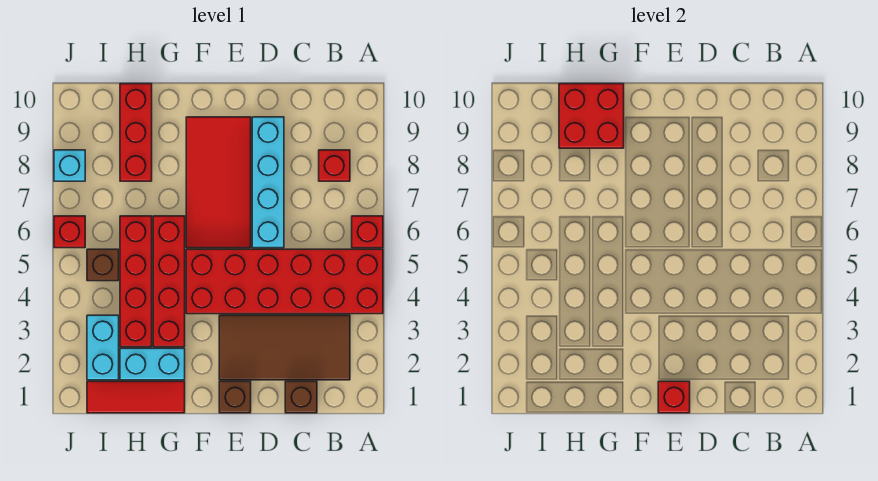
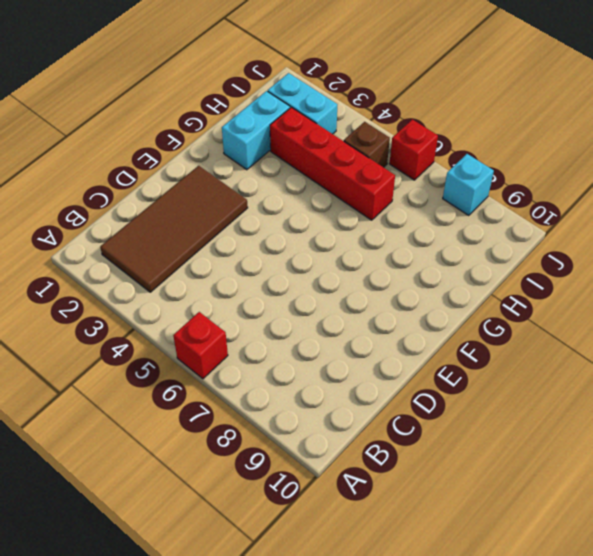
none -> red 2x6 brick [186,249,383,314]
none -> red 1x1 brick [319,150,350,181]
none -> brown 1x1 brick [285,381,317,413]

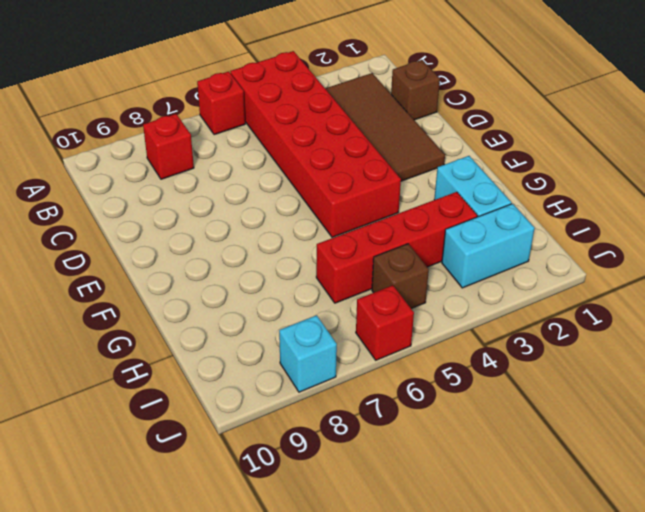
none -> cyan 1x4 brick [252,117,284,248]
none -> brown 1x1 brick [219,381,251,413]
none -> red 2x4 tile [186,117,251,248]

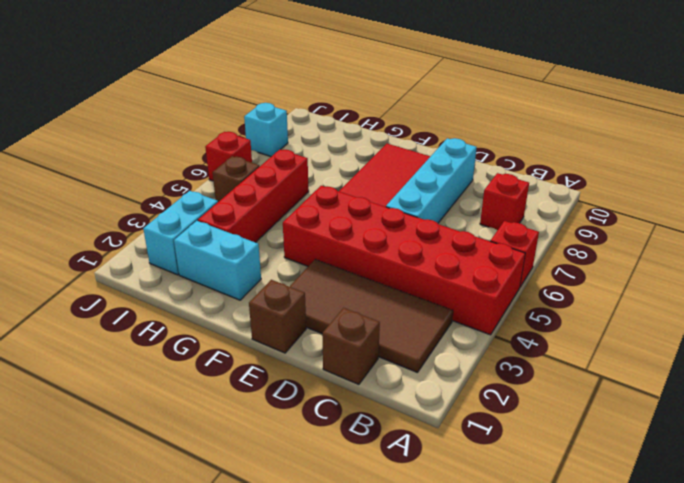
none -> red 1x3 tile [87,381,185,413]
none -> red 1x4 brick [153,216,185,347]
none -> red 1x3 brick [120,84,152,181]

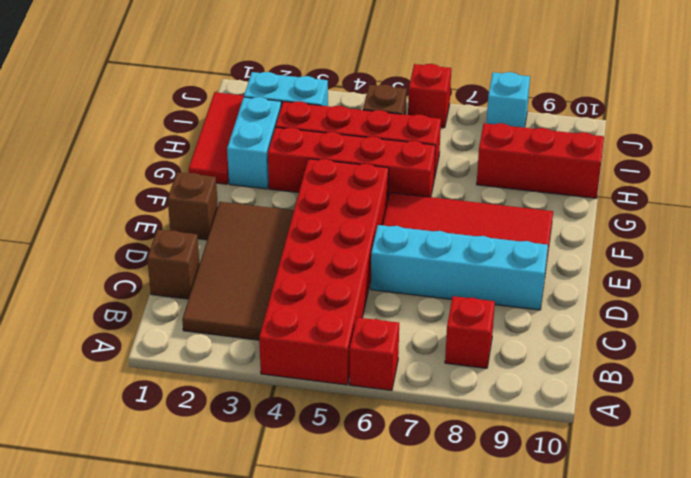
none -> red 1x1 brick [658,381,690,413]
none -> red 2x2 brick [559,84,624,148]

